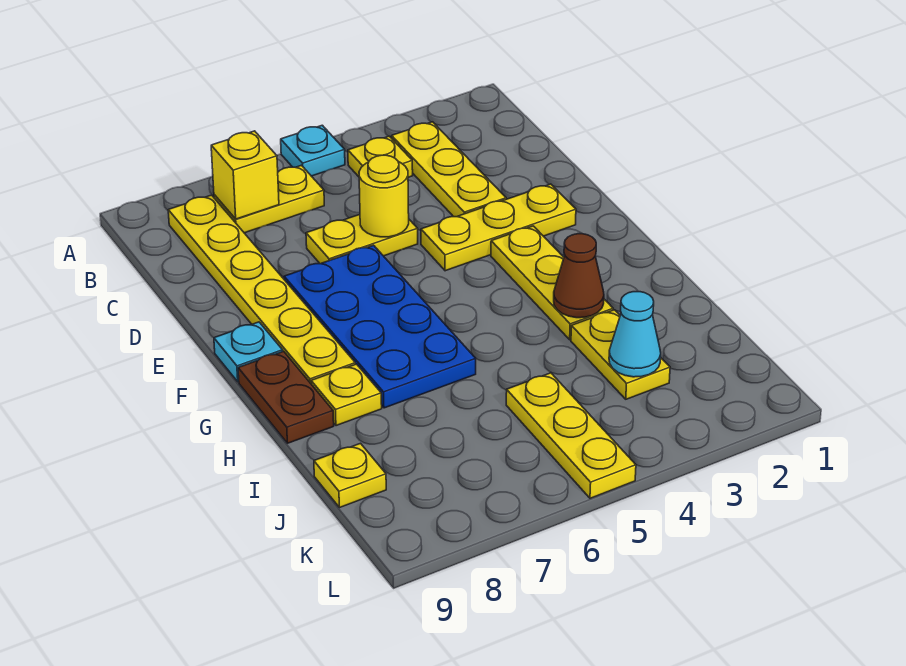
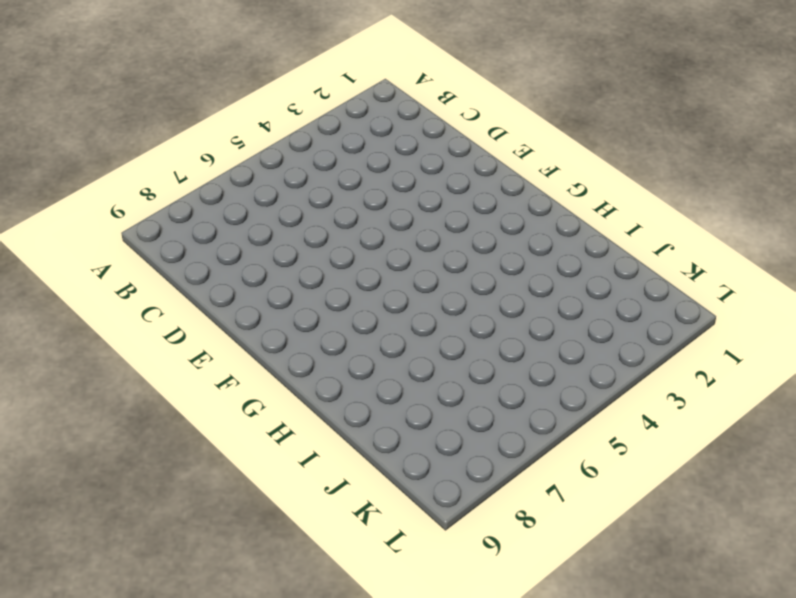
none -> cyan 1x1 plate [281,125,345,176]
none -> yellow 1x3 plate [392,122,506,217]
none -> yellow 1x1 plate [348,136,413,177]

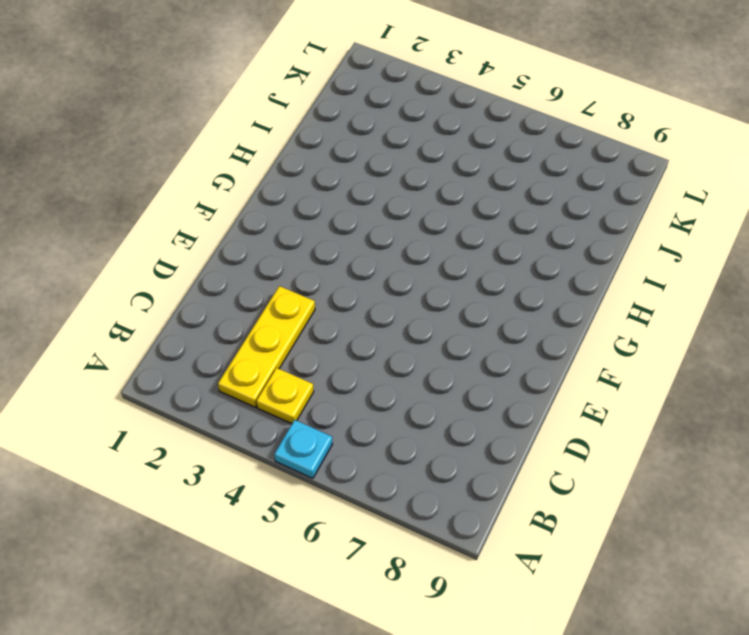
none -> yellow 1x2 plate [214,165,324,233]
none -> yellow 1x6 plate [168,195,355,383]
none -> yellow 1x2 plate [306,215,418,264]

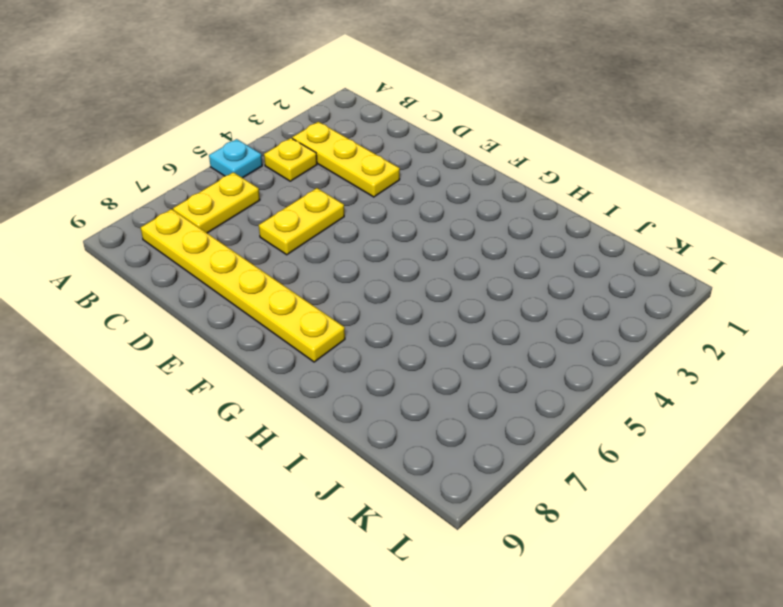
none -> yellow 1x3 plate [421,184,576,271]
none -> blue 2x4 plate [284,245,476,408]
none -> yellow 1x3 plate [491,226,613,340]

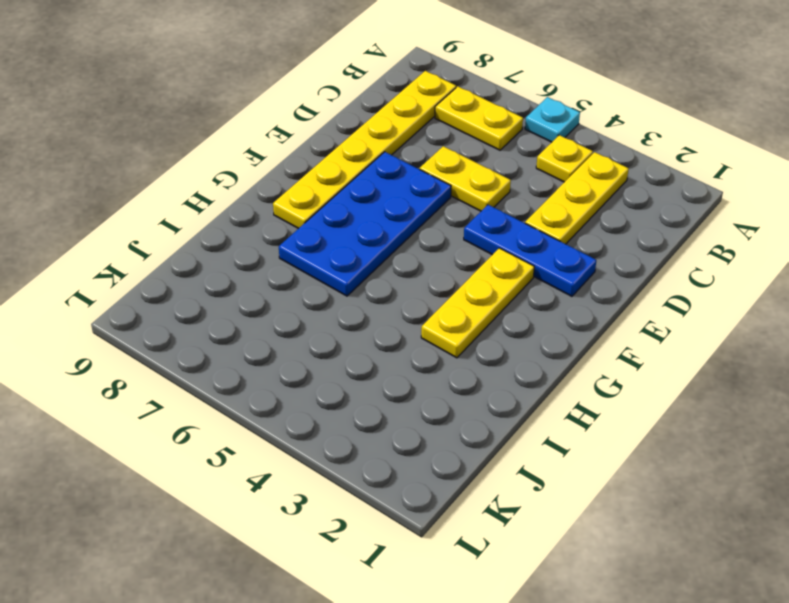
blue 1x3 plate [464,205,596,296] -> yellow 1x3 plate [421,184,576,271]
none -> cyan 1x1 plate [214,322,283,382]
none -> brown 1x2 plate [238,351,334,443]
none -> yellow 1x1 plate [311,364,382,426]

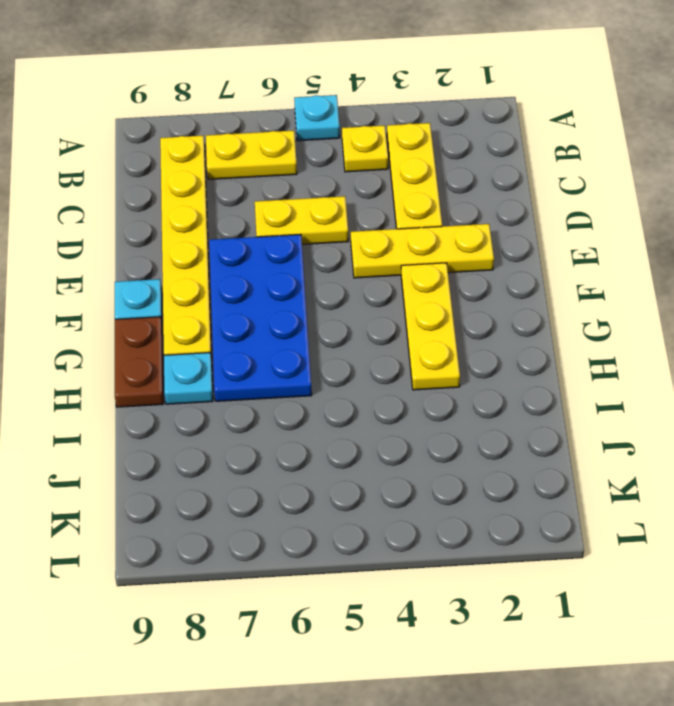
cyan 1x1 plate [164,353,213,404] -> yellow 1x1 plate [311,364,382,426]
none -> yellow 1x2 plate [571,310,670,399]
none -> yellow 1x3 plate [506,373,636,498]
none -> yellow 1x1 plate [314,443,386,508]

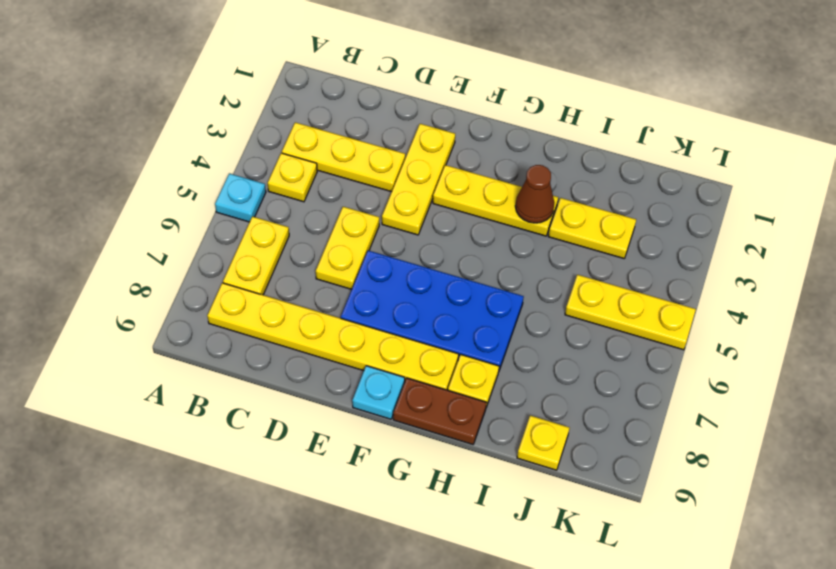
none -> yellow 1x1 brick [211,131,279,219]
none -> yellow 1x1 round brick [359,155,409,237]
none -> cyan 1x1 cone [609,292,661,377]

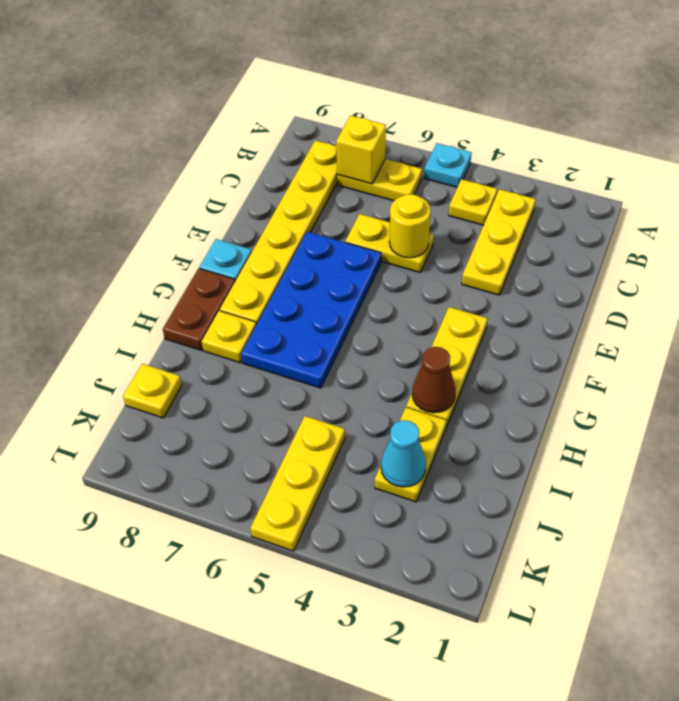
none -> yellow 1x3 plate [421,184,576,271]

